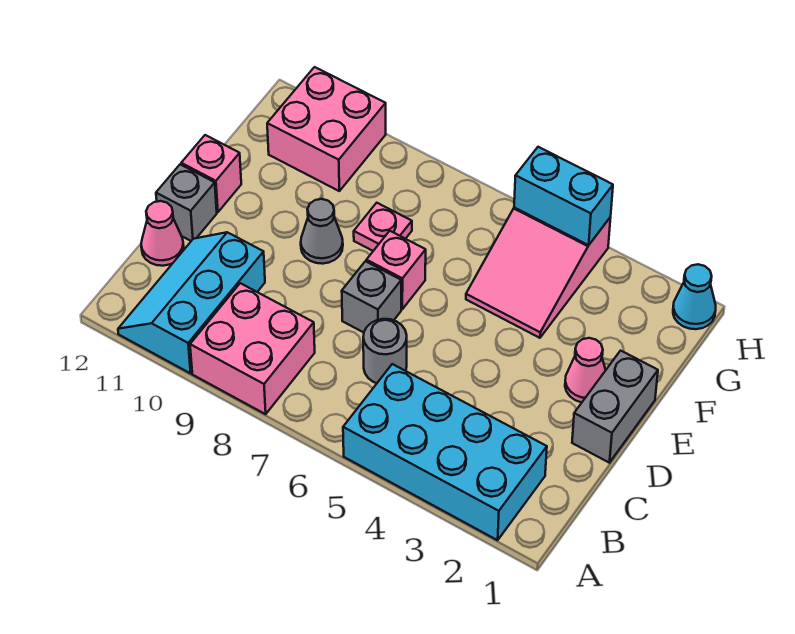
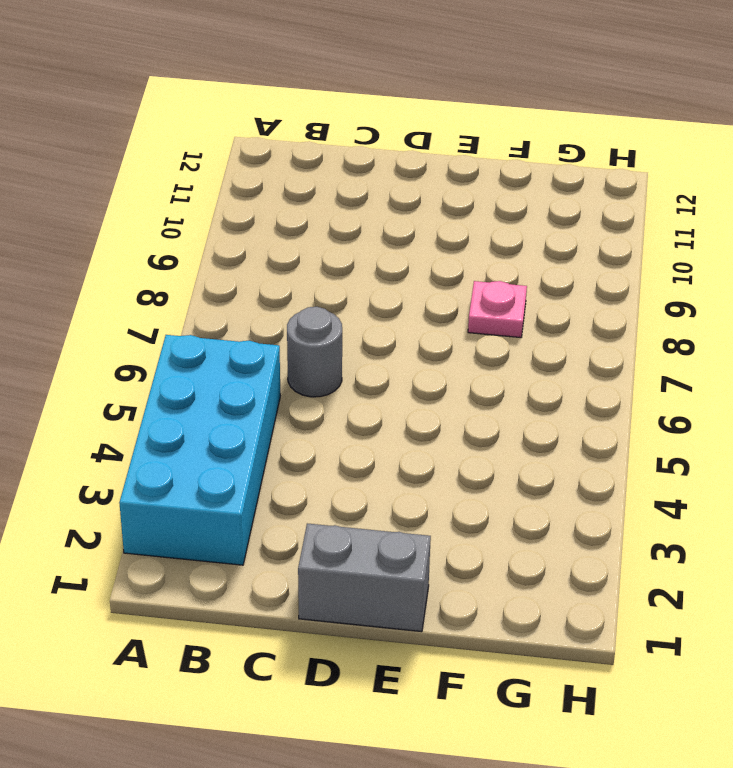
none -> pink 2x2 brick [190,283,315,414]
none -> cyan 2x3 slope [118,232,265,373]
none -> pink 1x1 cone [141,201,184,266]

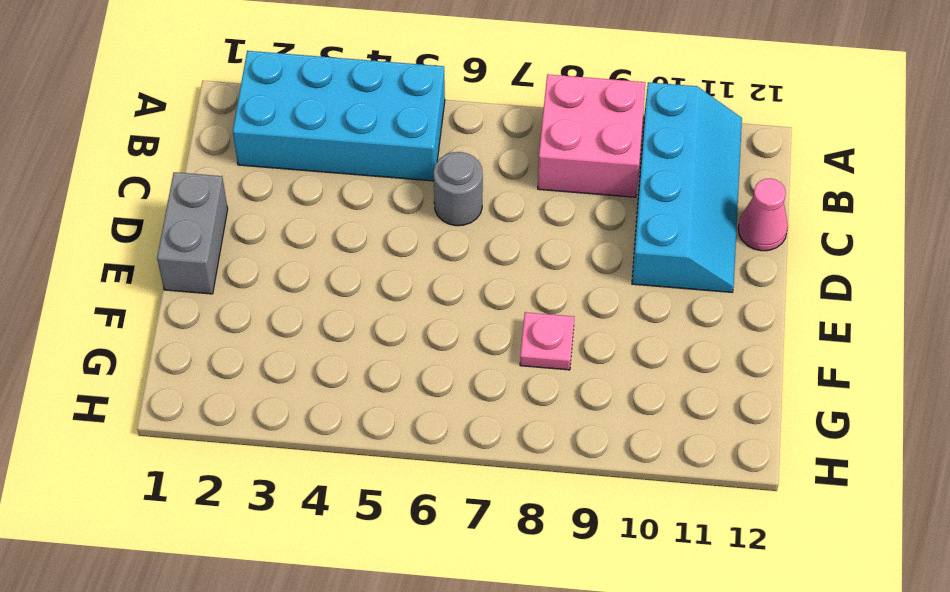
cyan 2x4 slope [632,82,742,292] -> cyan 2x3 slope [118,232,265,373]
none -> grey 1x1 brick [342,261,401,332]
none -> grey 1x1 brick [156,164,217,241]
none -> pink 1x1 cone [565,338,606,403]

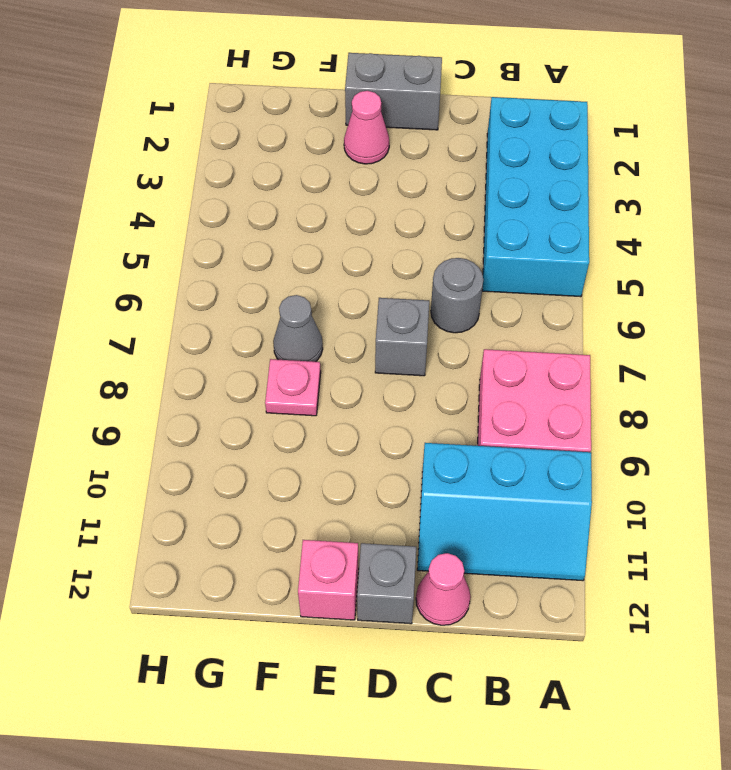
grey 1x1 cone [273,295,323,362] -> grey 1x1 cone moved to [301,199,343,264]
none -> pink 1x1 brick [366,231,426,309]
none -> pink 2x3 slope [466,208,611,338]
none -> pink 2x2 brick [267,67,386,191]

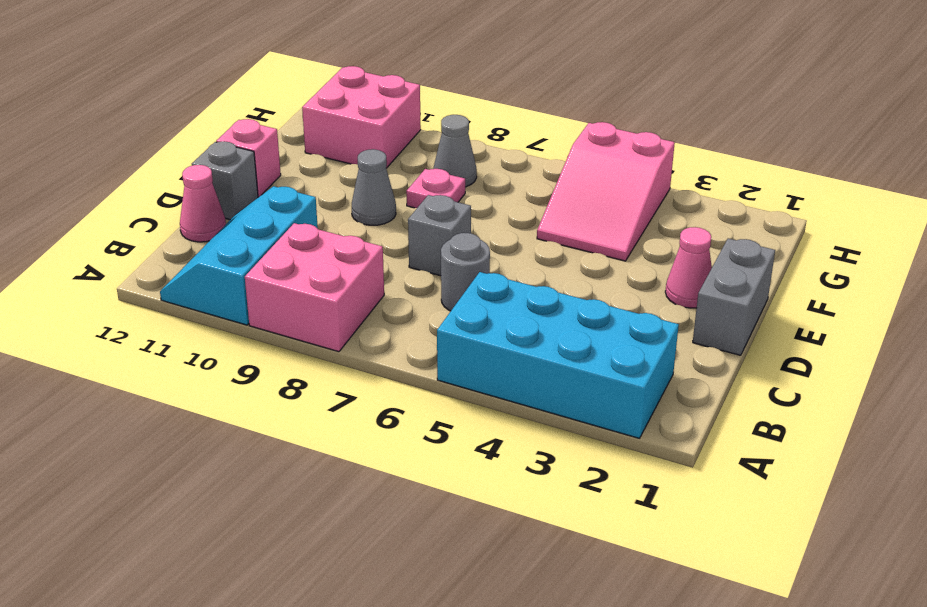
grey 1x1 cone [433,115,477,187] -> none
none -> pink 1x1 brick [366,231,426,309]
none -> cyan 1x1 cone [673,264,716,329]
none -> cyan 1x2 brick [514,147,613,245]

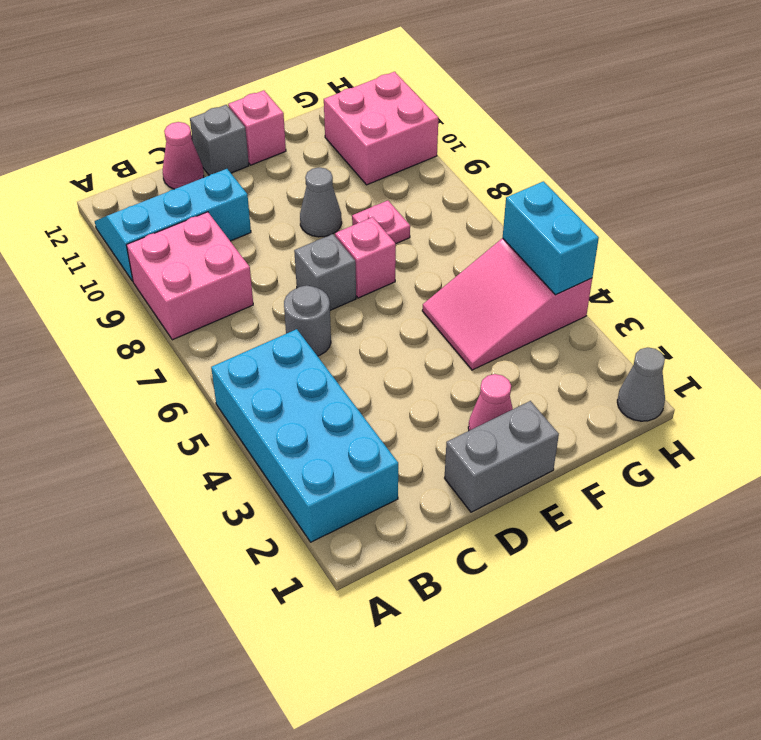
grey 1x1 cone [617,347,665,421] -> cyan 1x1 cone [673,264,716,329]

